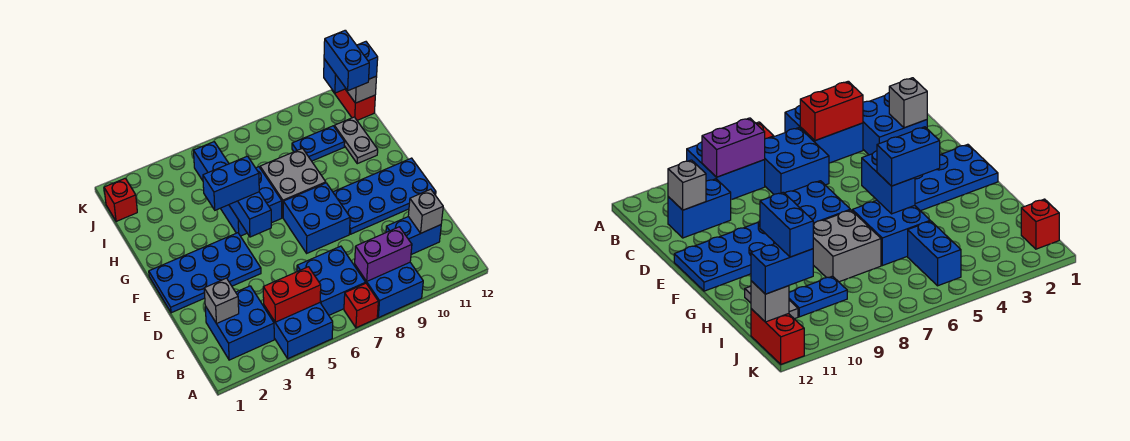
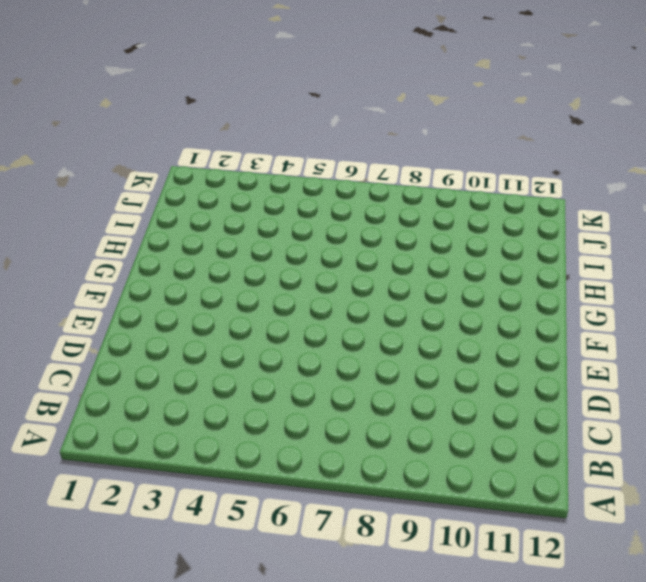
none -> blue 2x2 brick [264,303,333,359]
none -> red 1x1 brick [344,283,378,328]
none -> blue 2x2 brick [355,263,423,318]

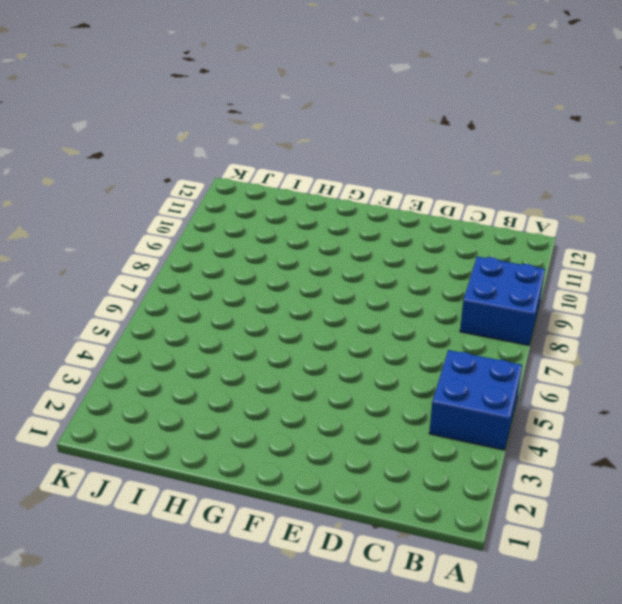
none -> red 1x1 brick [344,283,378,328]
none -> blue 2x2 brick [205,286,274,360]
none -> blue 2x2 brick [297,246,366,315]

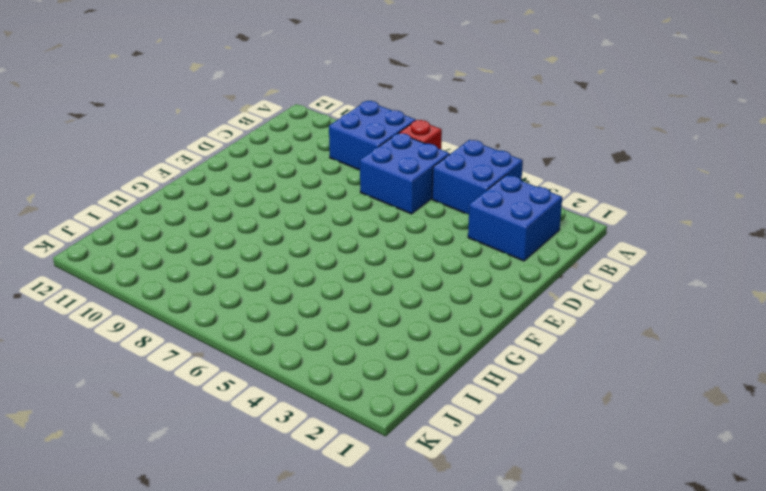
none -> blue 1x2 brick [386,217,441,255]
none -> blue 2x4 plate [149,233,261,313]
none -> blue 2x2 brick [283,183,350,253]

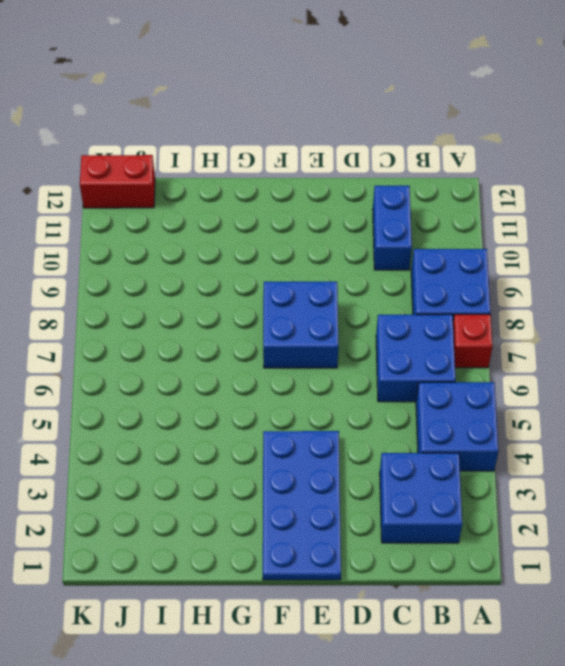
none -> blue 2x4 plate [333,158,436,234]
none -> blue 2x2 brick [220,167,282,236]
none -> grey 2x2 brick [260,148,326,217]

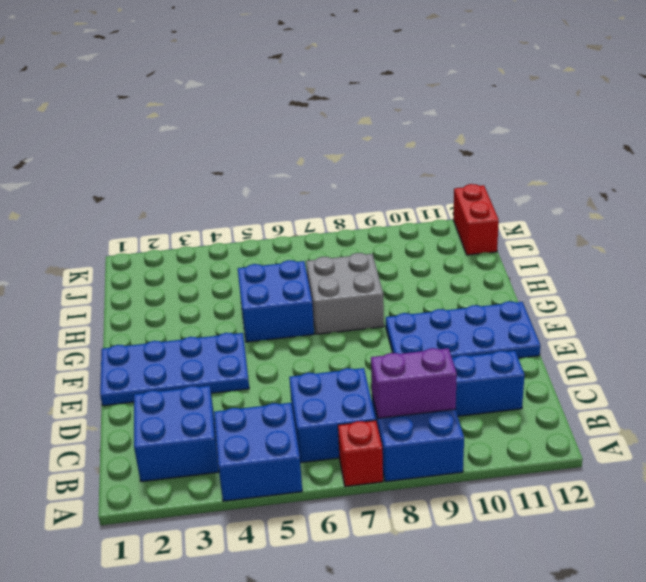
none -> blue 2x2 brick [283,183,350,253]
none -> grey 1x2 plate [334,117,378,164]
none -> blue 1x2 brick [193,142,229,181]

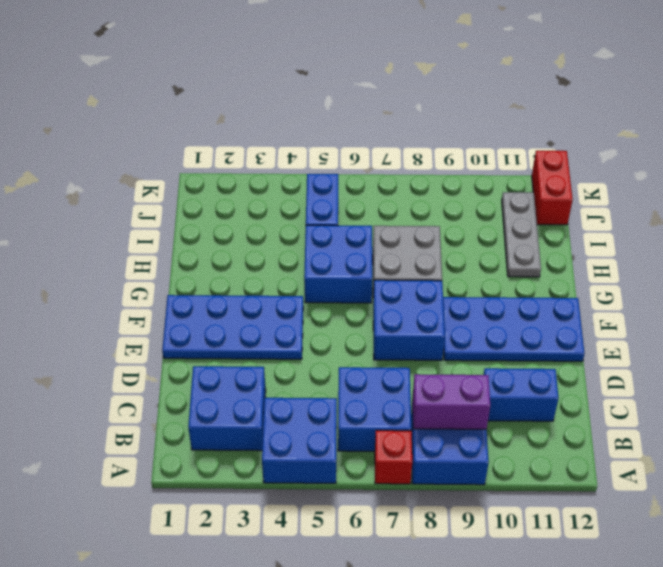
grey 1x3 plate [502,192,541,277] -> grey 1x2 plate [334,117,378,164]
none -> blue 1x2 plate [292,126,345,161]
none -> red 1x1 brick [104,178,137,221]
none -> red 1x2 brick [263,267,321,322]

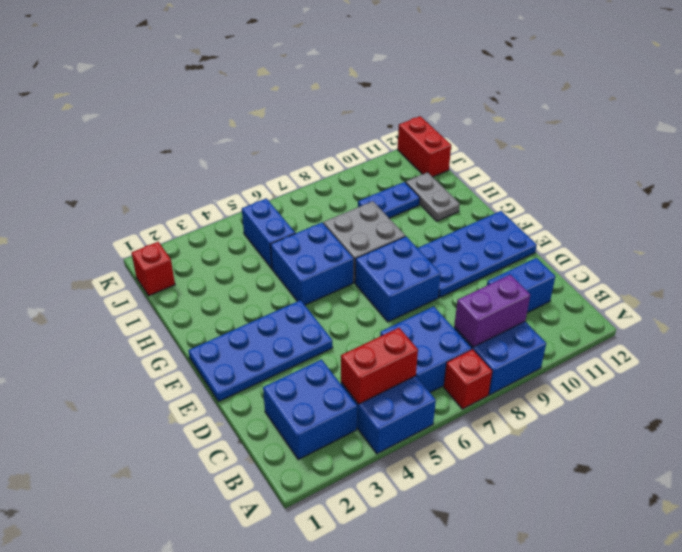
none -> grey 1x1 brick [204,278,239,324]
none -> grey 1x1 brick [408,189,443,233]
none -> blue 1x2 brick [229,192,271,237]

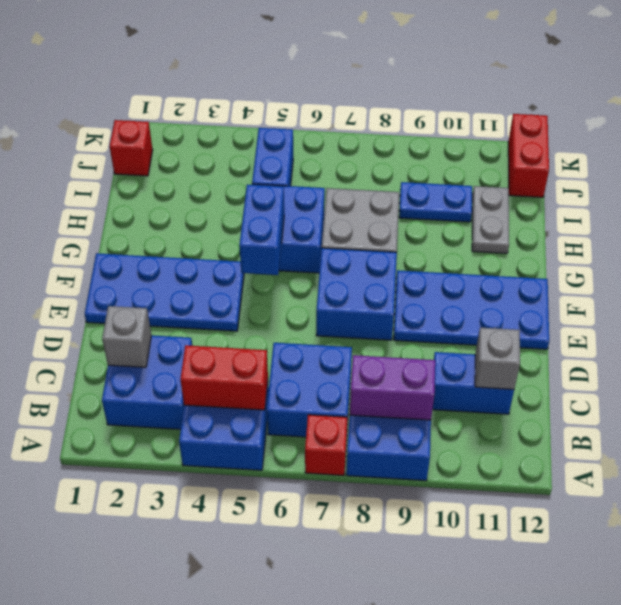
none -> grey 1x1 brick [345,76,377,103]
none -> blue 1x2 brick [203,156,259,210]
none -> blue 1x2 brick [324,42,378,93]

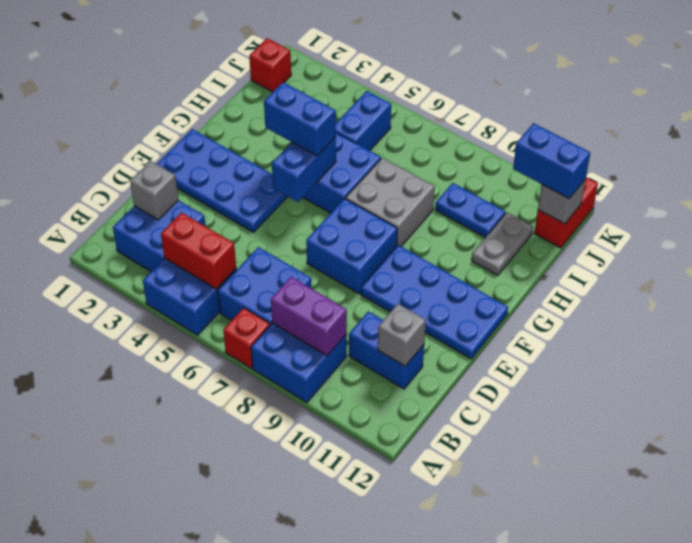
none -> blue 1x2 brick [324,30,369,91]

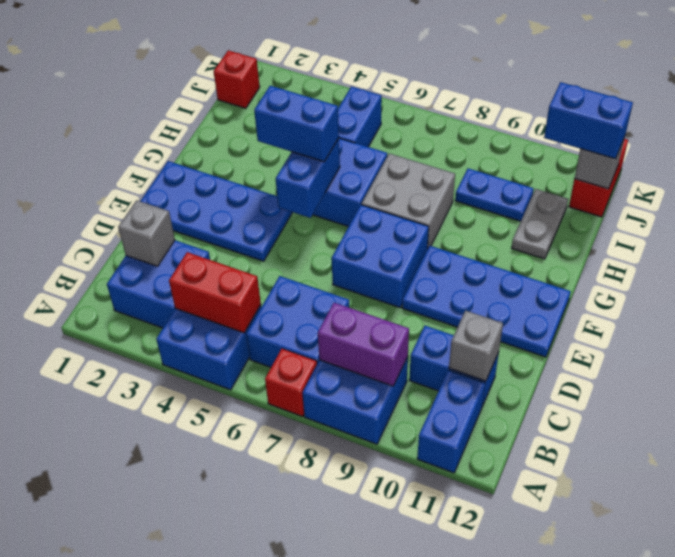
blue 1x2 brick [417,370,485,473] -> blue 1x2 brick moved to [324,30,369,91]

